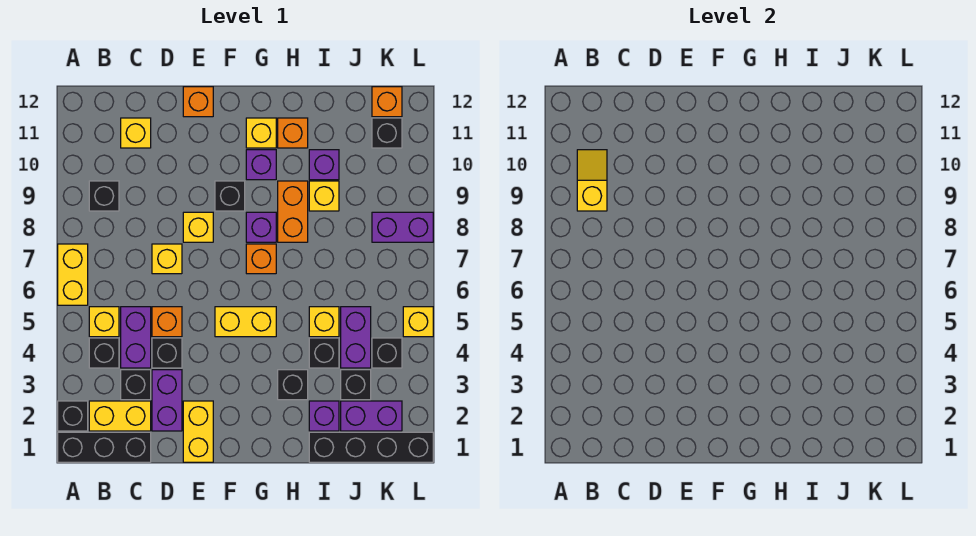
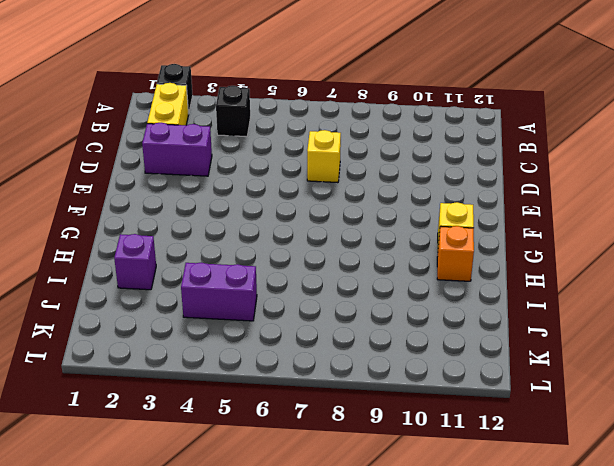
none -> black 1x3 brick [58,432,151,462]
none -> yellow 1x2 brick [58,244,88,305]
none -> yellow 1x1 brick [89,307,119,337]
none -> black 1x1 brick [89,181,119,211]

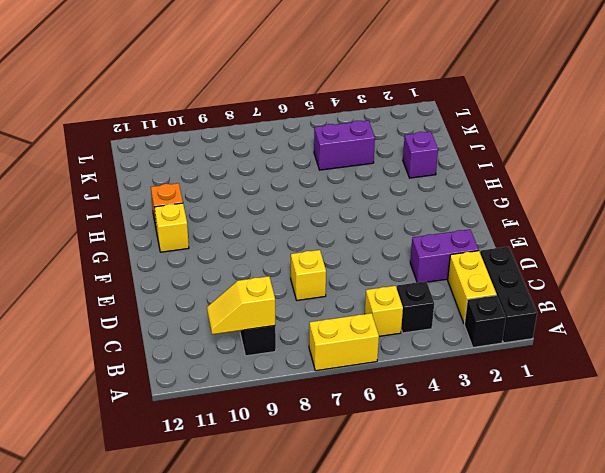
none -> black 1x1 brick [121,370,151,400]
none -> purple 1x2 brick [121,307,151,368]
none -> yellow 1x1 brick [121,118,151,148]
none -> black 1x1 brick [152,338,182,368]

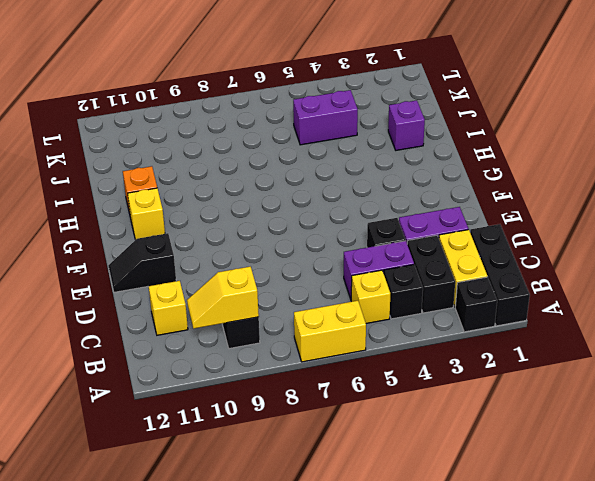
black 1x2 brick [407,235,455,313] -> black 1x1 brick [121,370,151,400]
black 1x2 slope [108,233,176,292] -> orange 1x1 brick [183,87,213,117]
none -> orange 1x1 brick [152,307,182,337]
none -> yellow 1x1 brick [152,244,182,274]
none -> yellow 1x2 brick [183,401,213,462]
none -> yellow 1x1 brick [183,212,213,242]

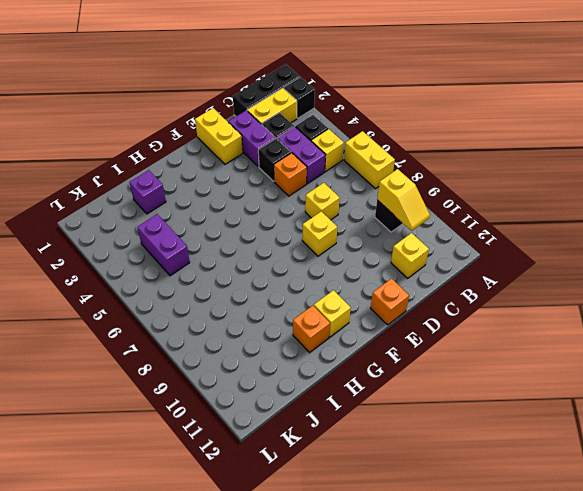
none -> yellow 1x2 brick [215,307,276,337]
none -> black 1x1 brick [215,181,245,211]
none -> orange 1x1 brick [246,244,276,274]
none -> purple 1x1 brick [246,212,276,242]

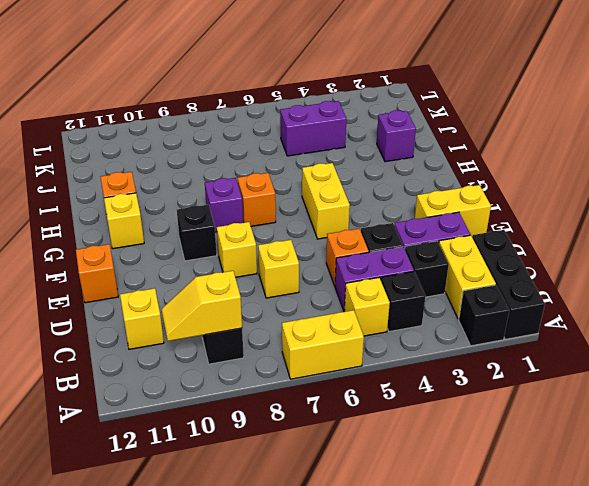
none -> purple 1x1 brick [246,150,276,180]
none -> black 1x1 brick [278,370,308,400]
none -> orange 1x2 brick [278,181,308,242]
none -> black 1x4 brick [309,432,433,462]

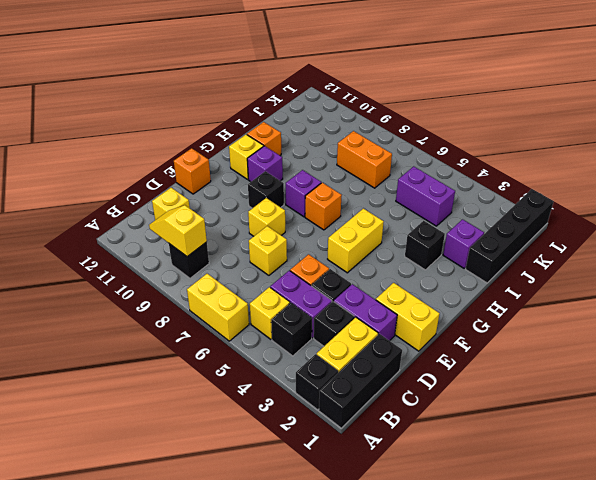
orange 1x2 brick [337,131,392,188] -> orange 1x2 brick moved to [278,181,308,242]
none -> black 1x1 brick [309,338,339,368]
none -> yellow 1x1 brick [309,307,339,337]
none -> yellow 1x1 brick [309,181,339,211]
none -> purple 1x1 brick [309,150,339,180]

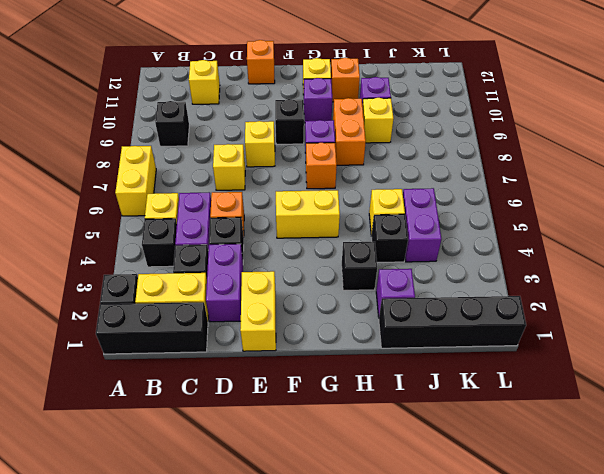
none -> purple 1x2 brick [341,401,402,431]
none -> black 1x1 brick [341,370,371,400]
none -> black 1x1 brick [372,338,402,368]
none -> purple 1x2 brick [372,212,433,242]

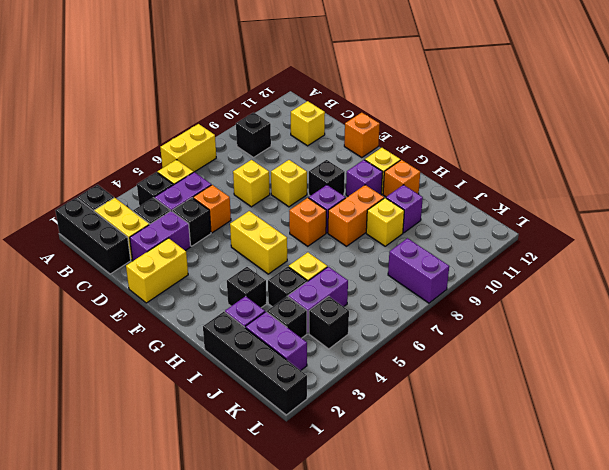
none -> black 1x1 brick [372,118,402,148]
none -> orange 1x1 brick [372,87,402,117]
none -> yellow 1x1 brick [403,307,433,337]
none -> yellow 1x2 slope [577,150,607,211]

